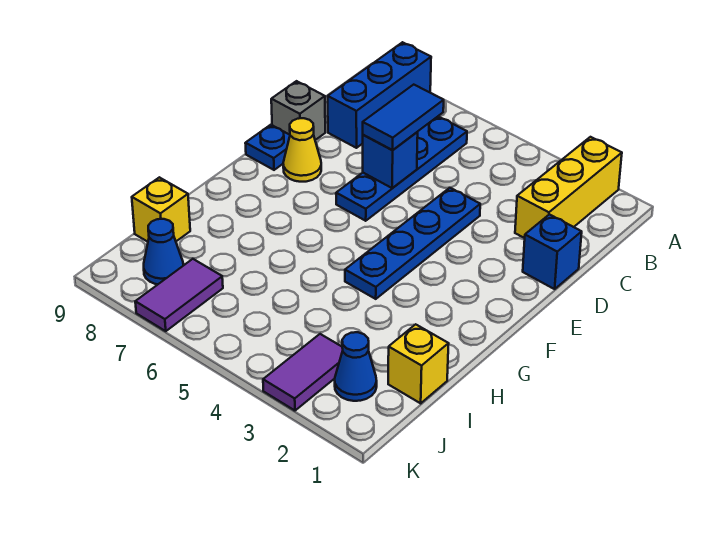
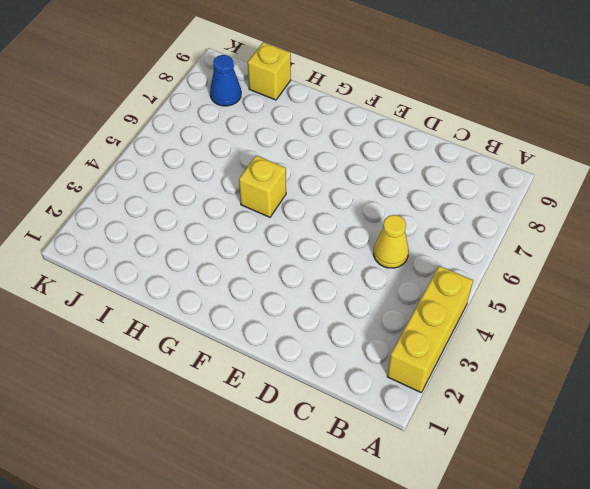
yellow 1x3 brick [387,266,473,392] -> yellow 1x3 brick turned to [515,137,622,238]
yellow 1x1 cone [374,215,409,268] -> yellow 1x1 cone moved to [283,118,321,182]
yellow 1x1 brick [239,155,286,217] -> yellow 1x1 brick moved to [388,324,449,403]
none -> blue 1x3 brick [328,42,431,148]
none -> blue 1x4 plate [336,116,467,221]
none -> blue 1x1 brick [523,214,582,289]

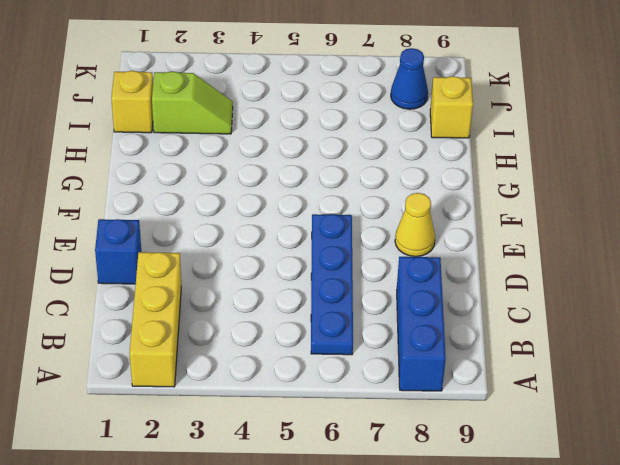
lime 1x2 slope [152,71,233,134] -> none
none -> blue 1x4 plate [345,188,480,299]
none -> grey 1x1 brick [271,81,325,140]
none -> blue 1x1 plate [245,125,290,170]

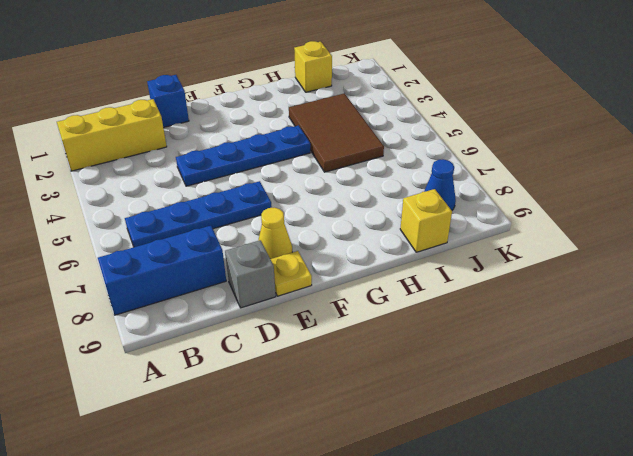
yellow 1x1 plate [271,251,312,296] -> blue 1x1 plate [245,125,290,170]
brown 2x3 tile [289,93,384,172] -> none
none -> blue 1x1 cone [335,332,377,401]
none -> purple 1x2 tile [263,334,343,411]
none -> purple 1x2 tile [135,259,223,331]

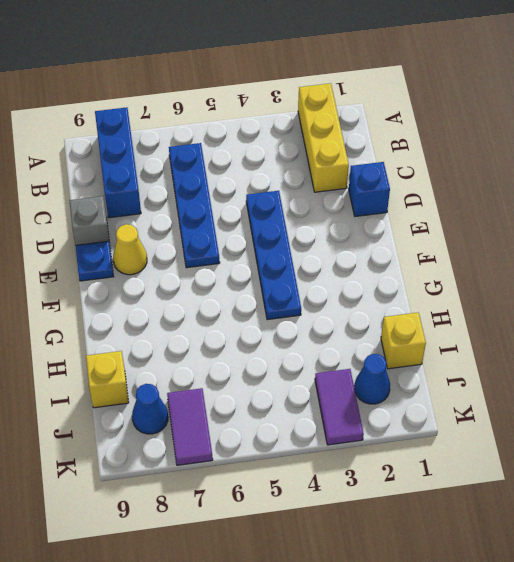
none -> blue 1x1 brick [363,132,418,188]
none -> blue 1x2 tile [363,85,444,150]

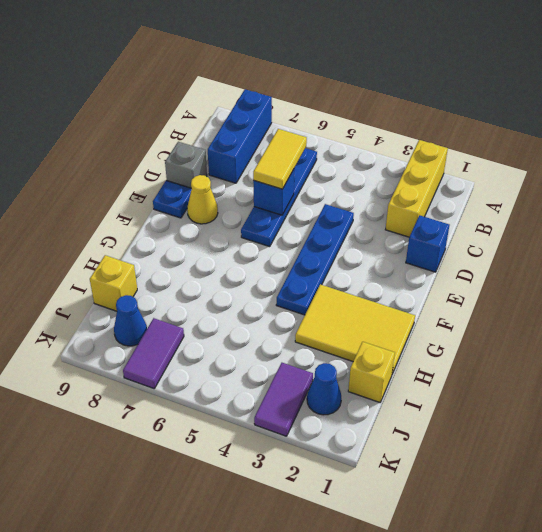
yellow 1x2 tile [253,129,307,189] -> blue 1x2 tile [363,85,444,150]
yellow 2x3 tile [295,284,415,374] -> none

